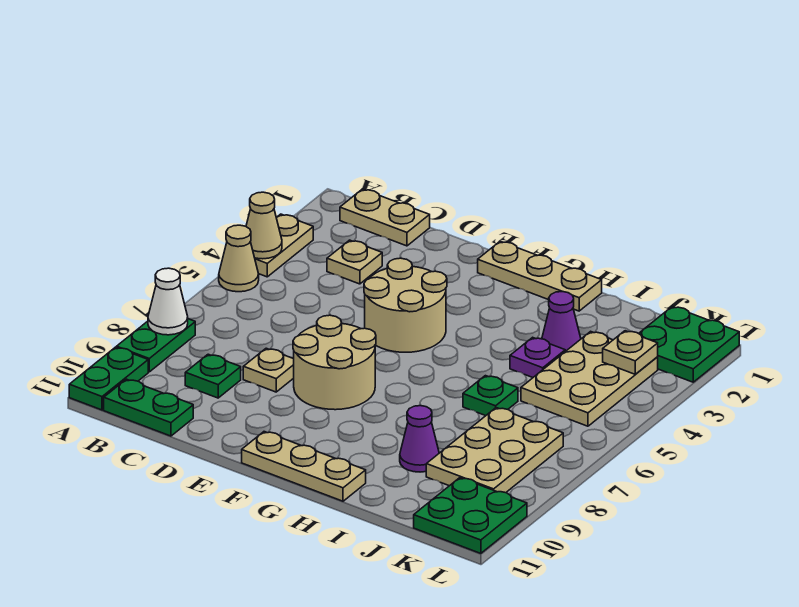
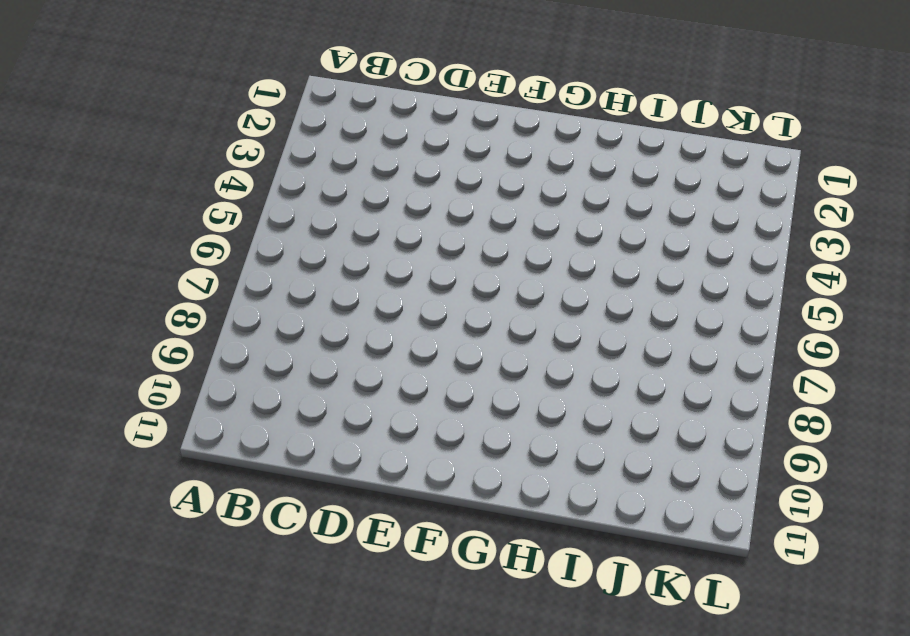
none -> tan 1x2 plate [255,214,313,277]
none -> tan 1x1 cone [219,225,259,292]
none -> green 1x2 plate [117,319,195,372]

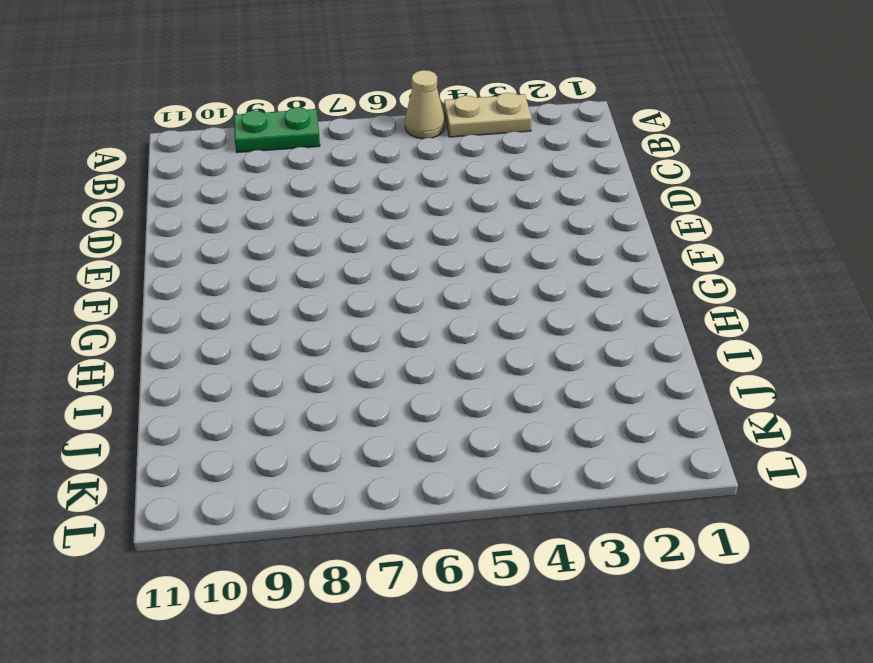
none -> green 1x2 plate [69,347,148,410]
none -> tan 1x2 plate [340,189,430,246]
none -> green 1x2 plate [104,379,193,436]

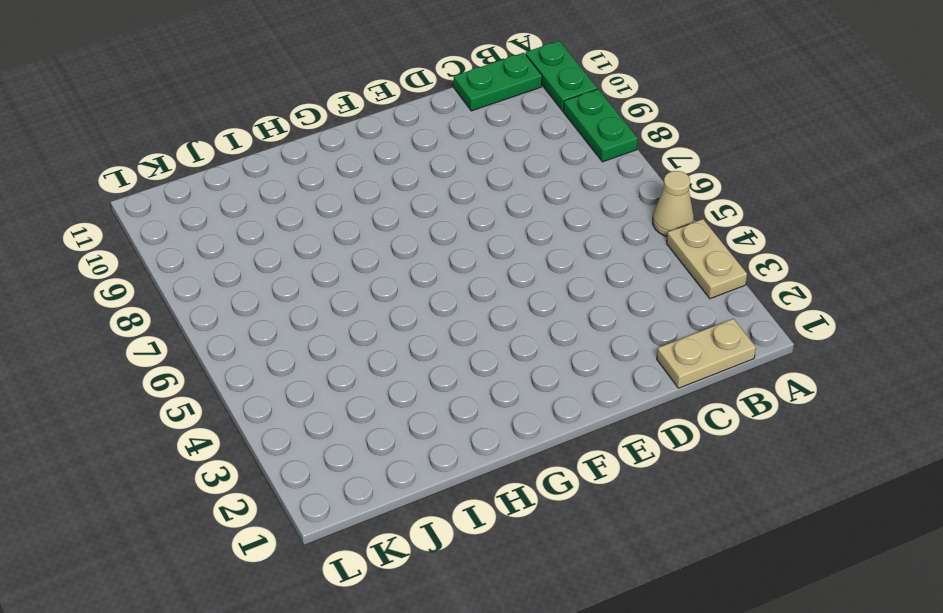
none -> tan 1x1 plate [327,240,382,284]
none -> green 1x1 plate [185,354,241,398]
none -> tan 1x1 plate [243,348,294,392]

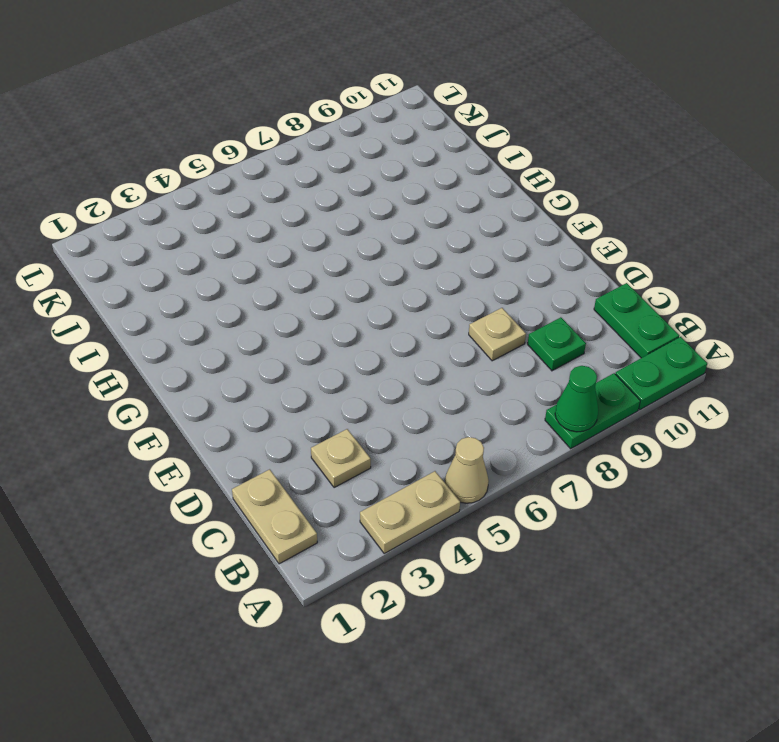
green 1x1 cone [555,366,599,432] -> white 1x1 cone [148,268,188,335]
none -> tan 2x2 round brick [364,258,447,352]
none -> tan 2x2 round brick [293,315,376,410]
none -> tan 1x3 plate [478,241,602,311]

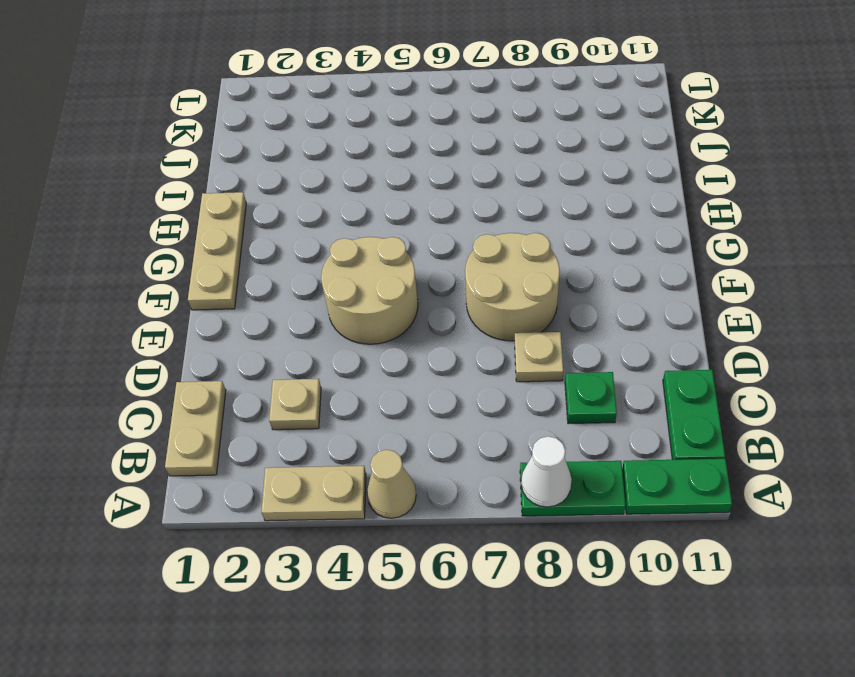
none -> tan 1x3 plate [242,432,366,501]
none -> purple 1x1 cone [542,292,581,351]
none -> purple 1x1 plate [510,337,565,377]

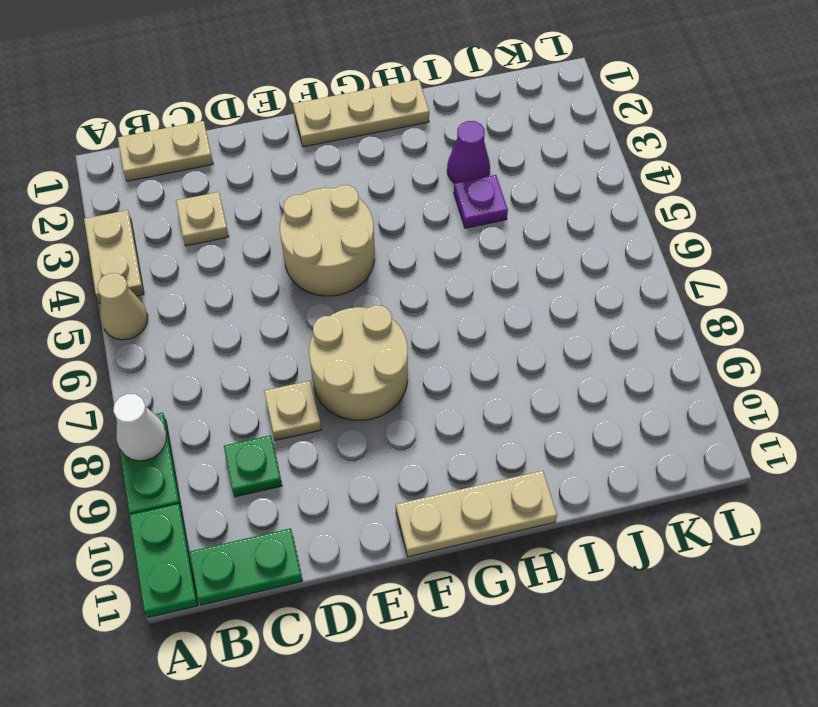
none -> green 1x1 plate [463,376,518,416]
none -> purple 1x1 cone [400,406,439,472]
none -> tan 2x3 plate [521,331,658,426]

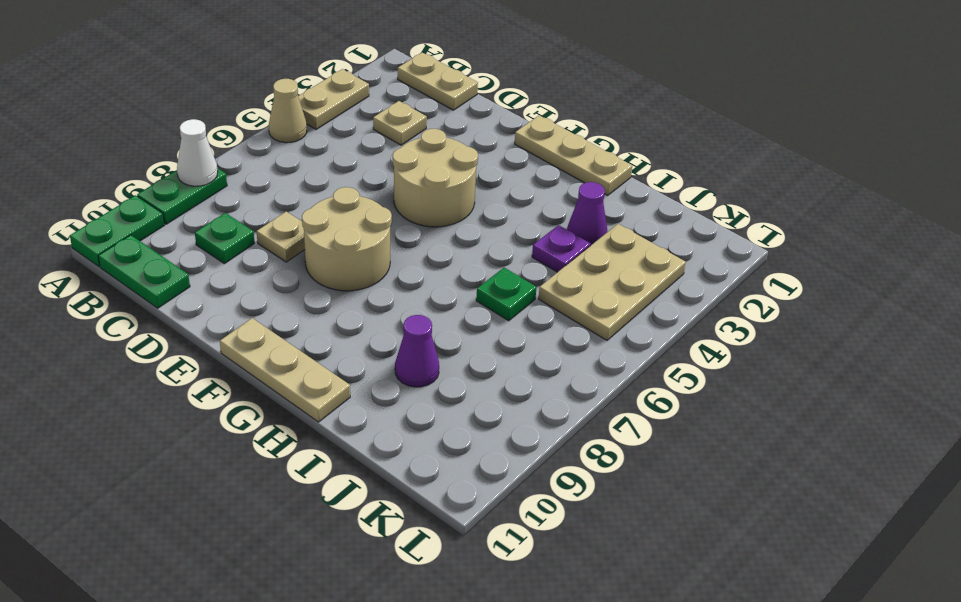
none -> tan 2x3 plate [426,408,563,493]
none -> green 2x2 plate [639,306,739,382]
none -> green 2x2 plate [414,478,527,553]

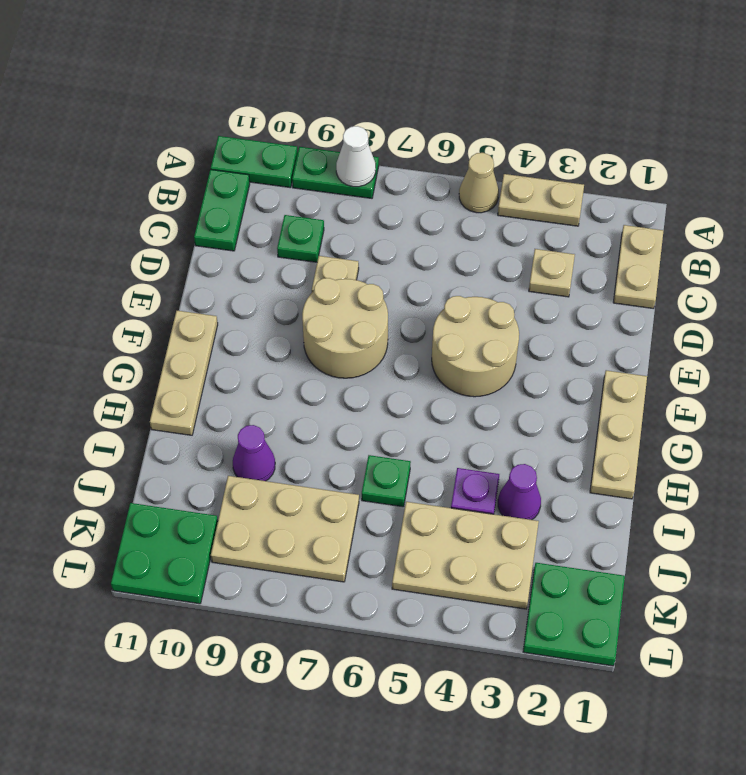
none -> tan 1x1 cone [246,192,282,259]
none -> tan 1x1 plate [603,331,658,374]

